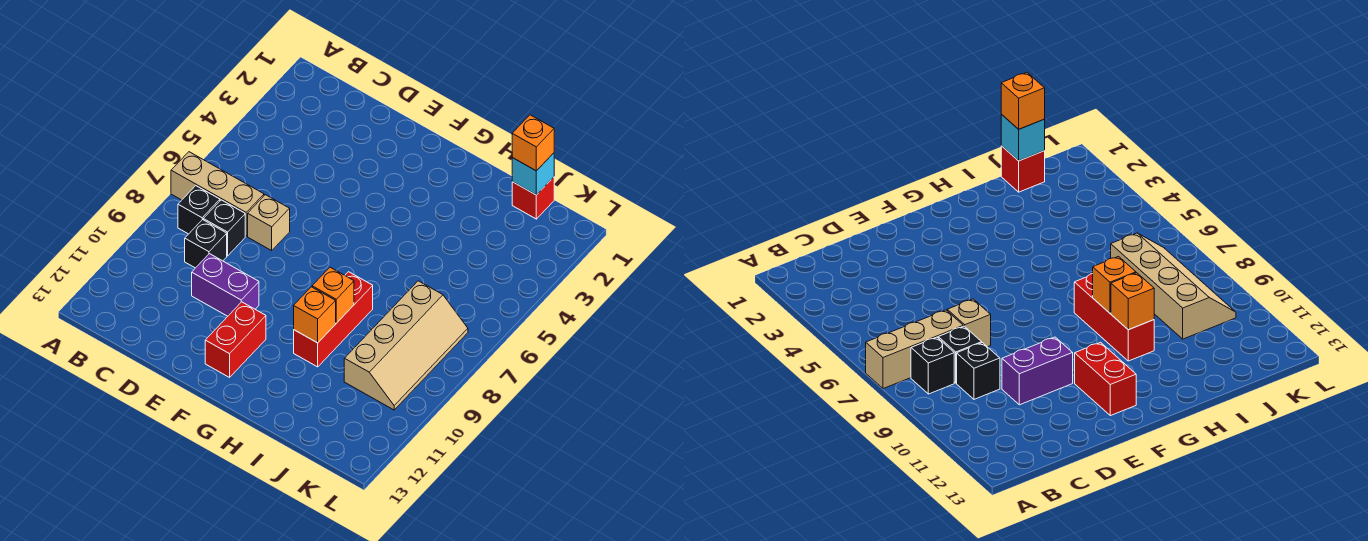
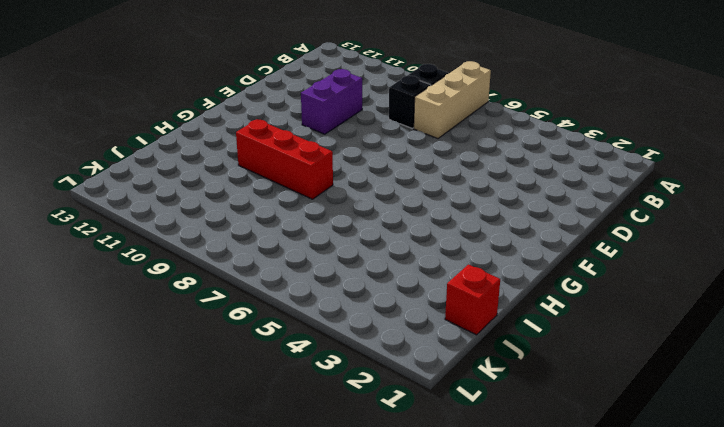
none -> black 1x1 brick [185,220,227,268]
none -> tan 1x1 brick [248,195,290,250]
none -> red 1x2 brick [205,302,266,377]

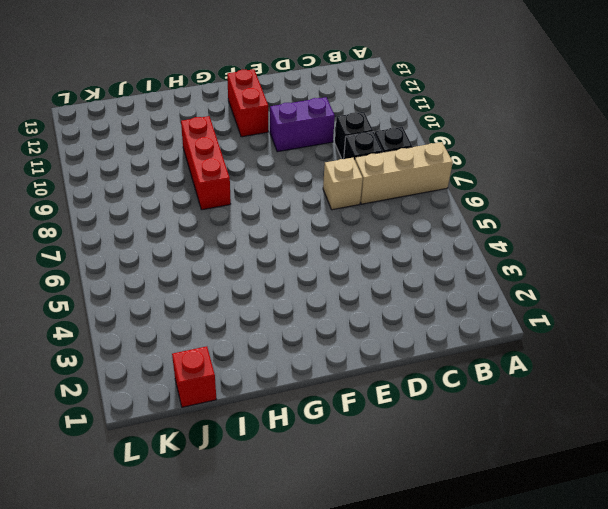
none -> tan 2x4 slope [344,281,468,410]
none -> orange 1x1 brick [312,267,354,323]
none -> orange 1x1 brick [294,287,336,343]

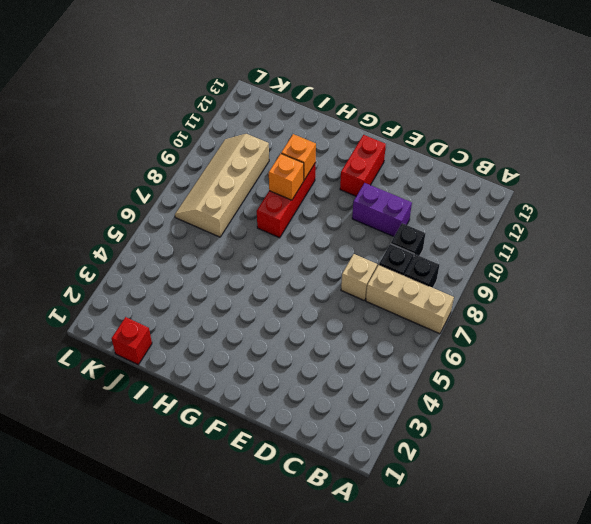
none -> cyan 1x1 brick [512,153,554,195]
none -> orange 1x1 brick [512,115,554,171]

